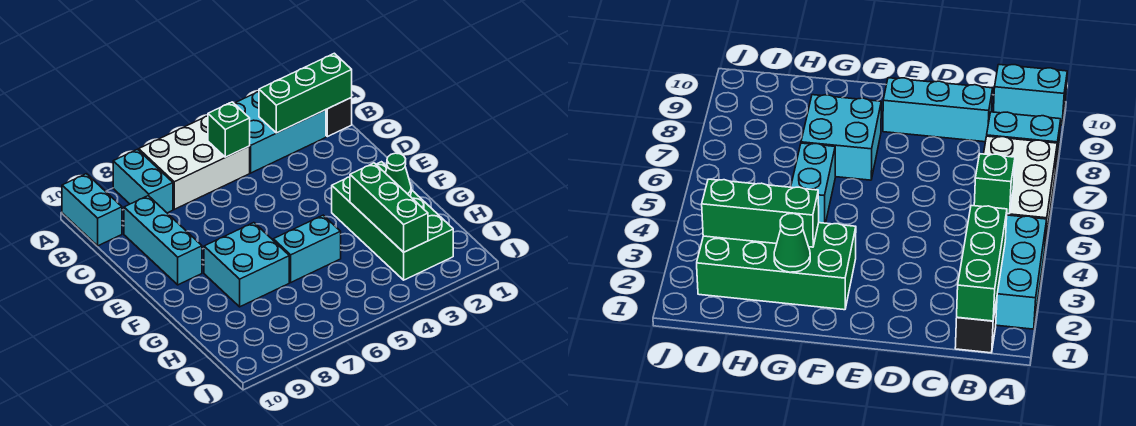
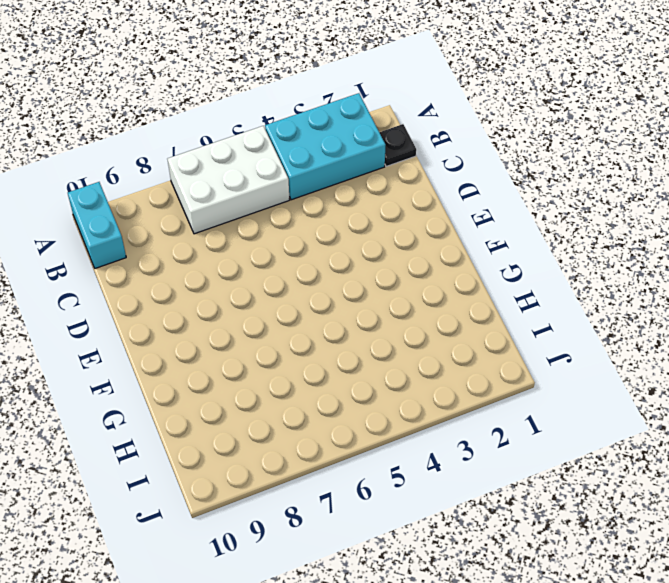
black 1x1 plate [379,124,416,166] -> black 1x1 brick [326,98,352,137]
none -> cyan 1x2 brick [113,149,173,213]
none -> cyan 1x3 brick [124,196,202,285]
none -> green 2x4 brick [332,162,453,280]

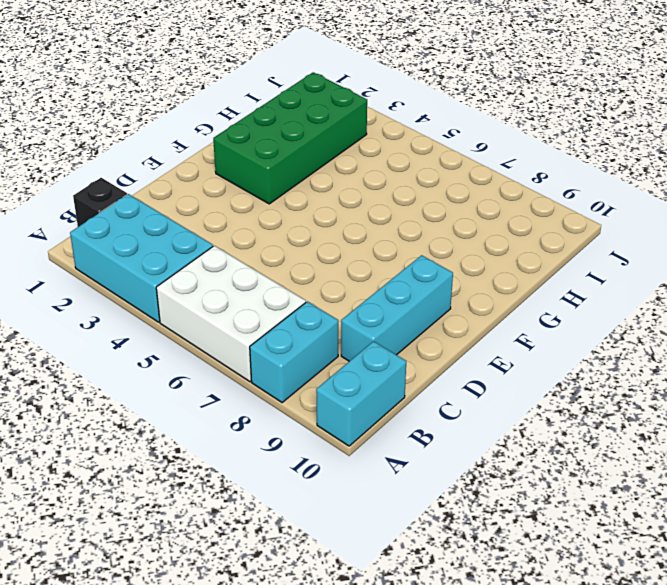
none -> cyan 2x2 brick [204,223,289,307]
none -> cyan 1x2 brick [273,215,341,282]
none -> green 1x3 brick [259,53,352,133]

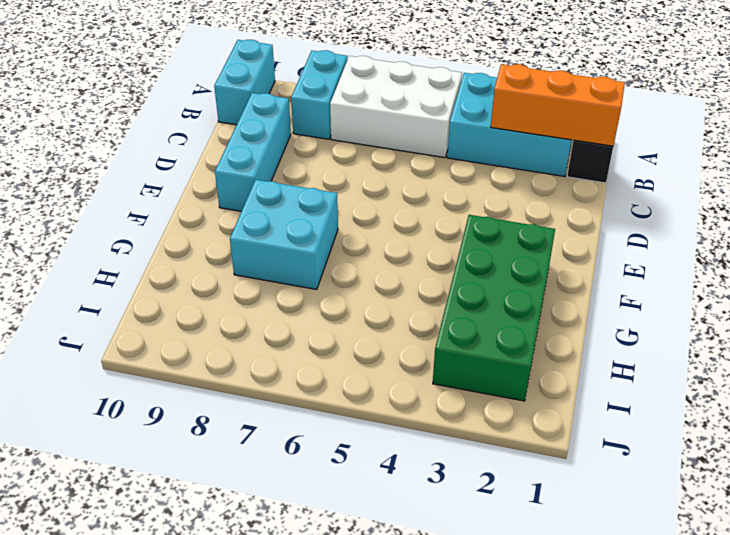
orange 1x3 brick [491,64,625,146] -> green 1x3 brick [259,53,352,133]
none -> cyan 1x2 brick [273,215,341,282]
none -> green 1x1 brick [208,102,250,157]
none -> green 1x1 cone [386,153,411,196]

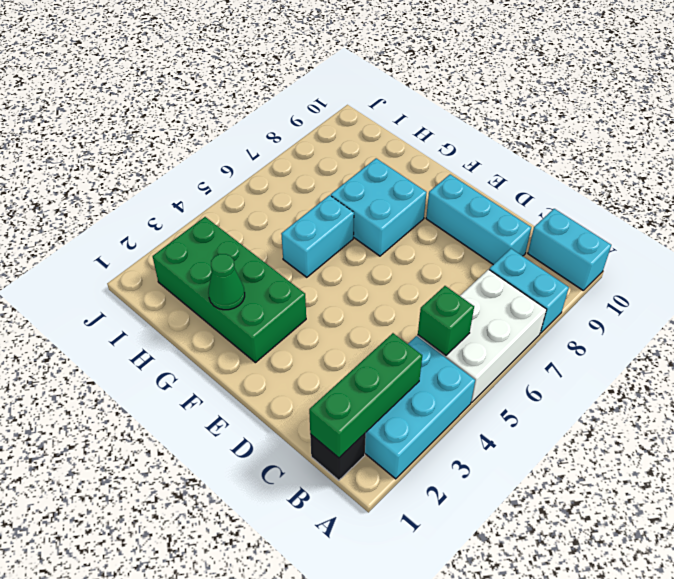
none -> green 1x3 brick [350,163,428,252]

